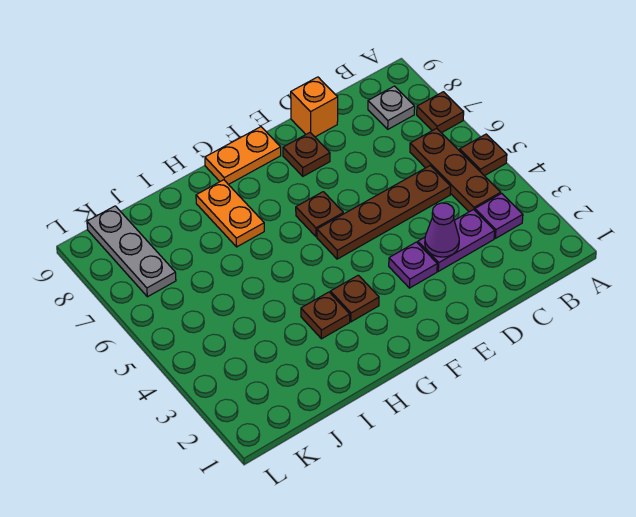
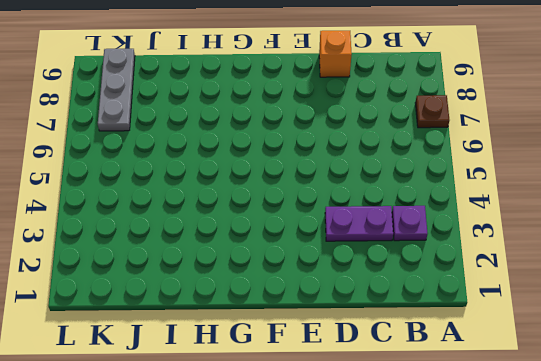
none -> brown 1x1 plate [460,134,507,176]
none -> brown 1x3 plate [410,128,501,212]
none -> grey 1x1 plate [368,86,415,129]

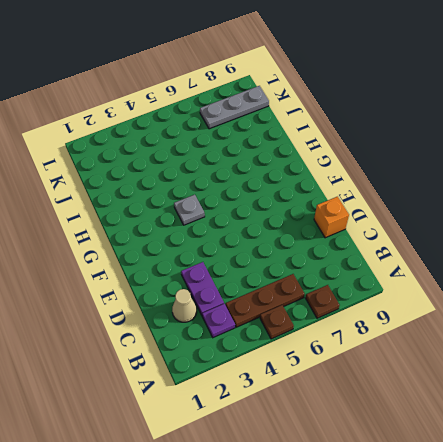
tan 1x1 cone [172,289,197,322] -> none
grey 1x1 plate [174,195,205,225] -> grey 1x1 plate moved to [368,86,415,129]
none -> brown 1x4 plate [317,166,451,259]
none -> purple 1x1 plate [389,242,437,288]
none -> brown 1x1 plate [283,133,330,176]

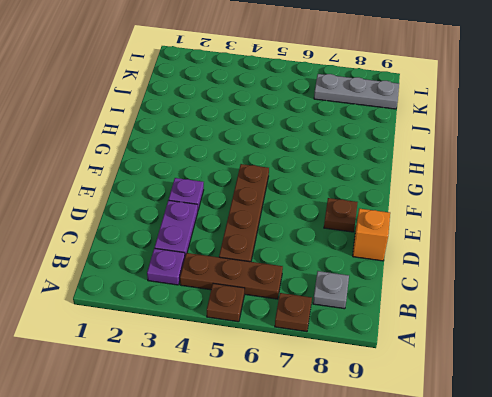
none -> brown 1x1 plate [296,192,343,237]
none -> orange 1x2 plate [205,127,281,185]
none -> brown 1x1 plate [330,275,379,322]

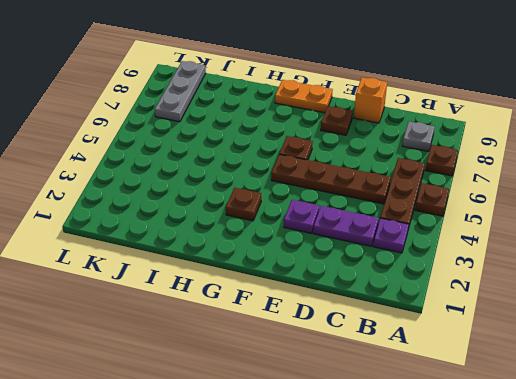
none -> brown 1x1 plate [301,292,350,339]
none -> orange 1x2 plate [196,180,264,247]
none -> purple 1x1 cone [425,203,459,257]

